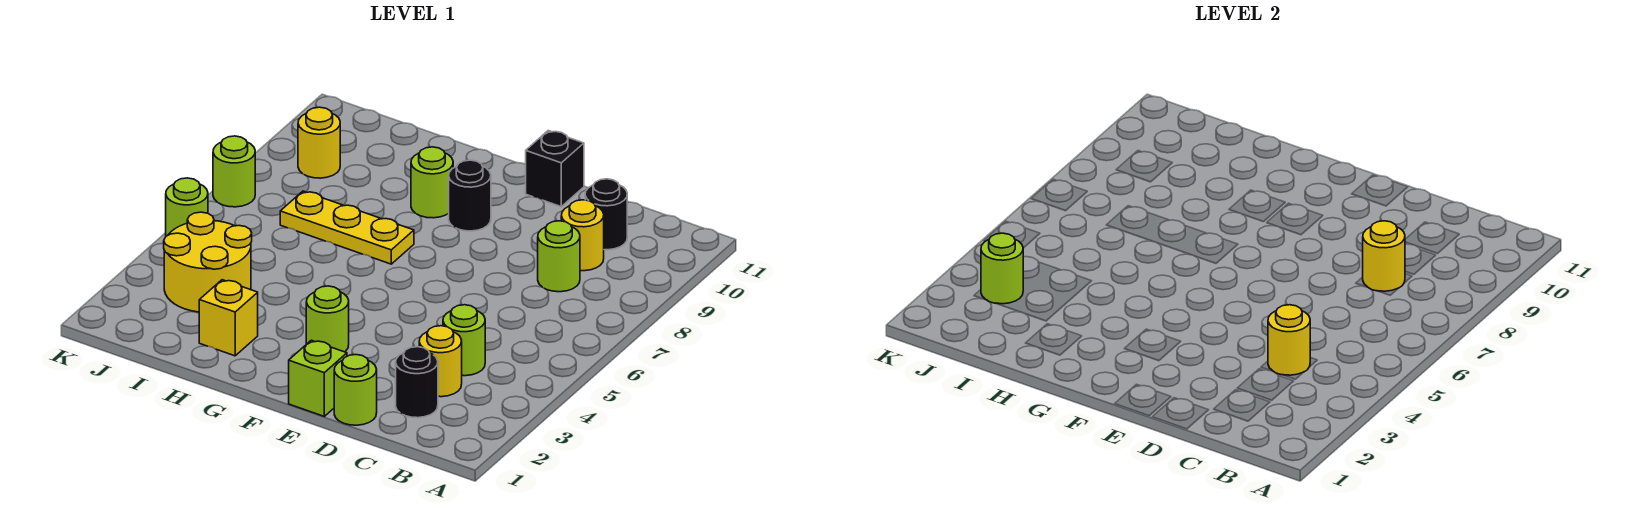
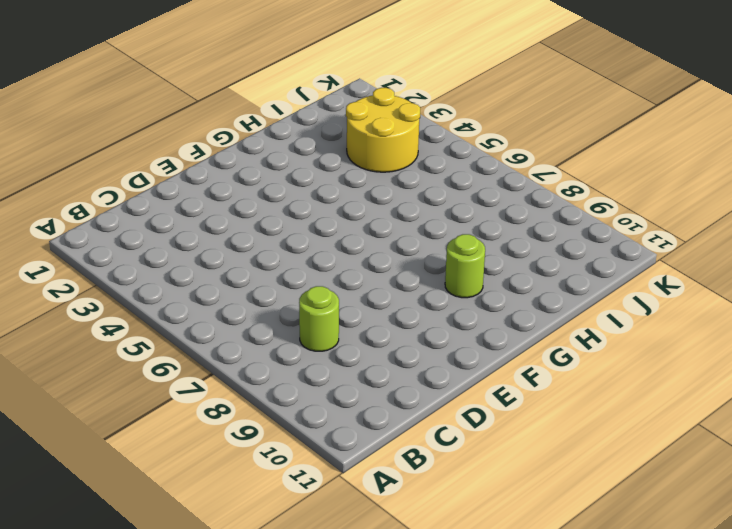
none -> black 1x1 round brick [396,347,438,418]
none -> yellow 1x1 round brick [419,326,462,397]
none -> lime 1x1 round brick [443,305,485,376]

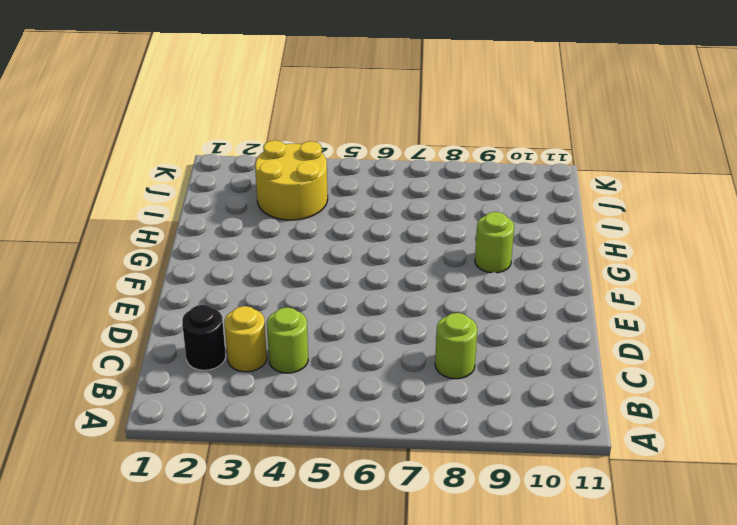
none -> yellow 1x1 round brick [561,200,604,271]
none -> black 1x1 round brick [585,179,627,250]
none -> lime 1x1 round brick [334,355,377,425]

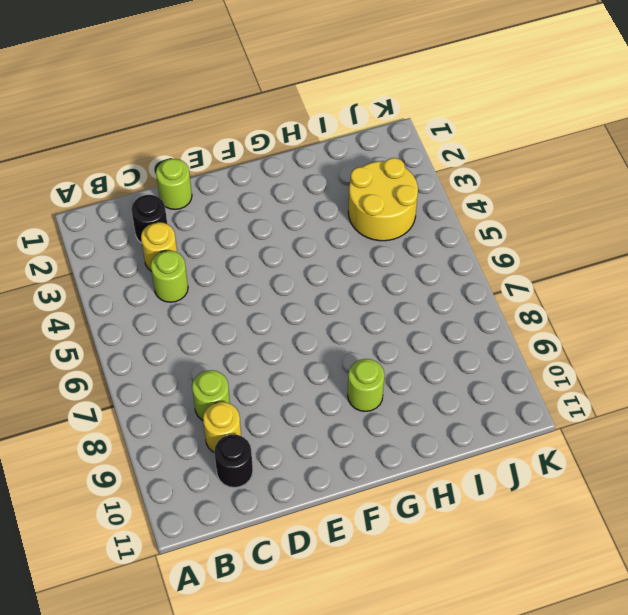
none -> lime 1x1 brick [289,340,347,416]
none -> black 1x1 brick [526,131,584,207]
none -> lime 1x1 round brick [306,286,349,352]

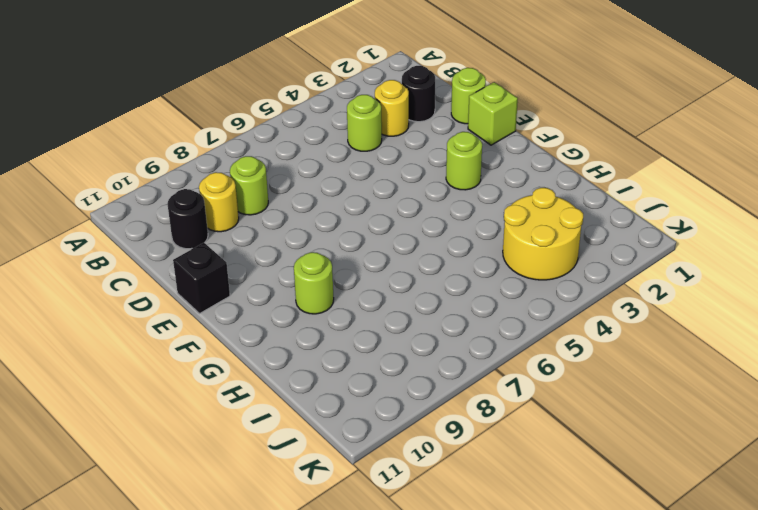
none -> black 1x1 round brick [449,160,491,231]
none -> yellow 1x3 plate [280,191,414,264]
none -> yellow 1x1 brick [199,280,258,356]

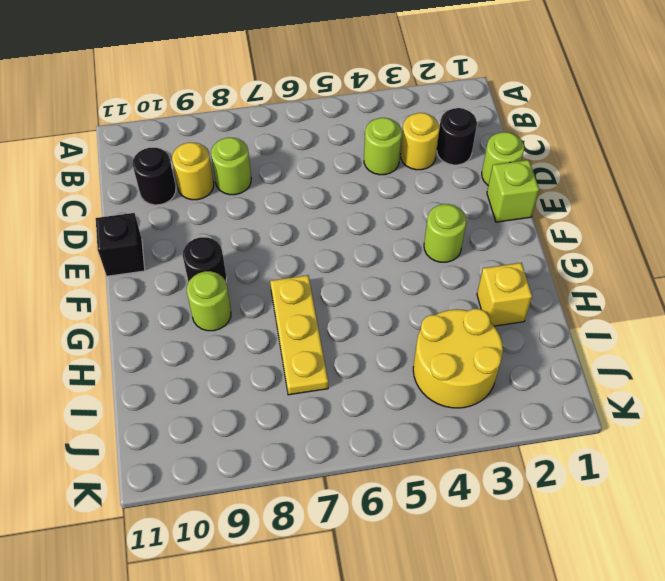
none -> yellow 1x1 round brick [298,107,340,178]
none -> lime 1x1 round brick [166,178,208,236]
none -> lime 1x1 round brick [213,136,255,207]

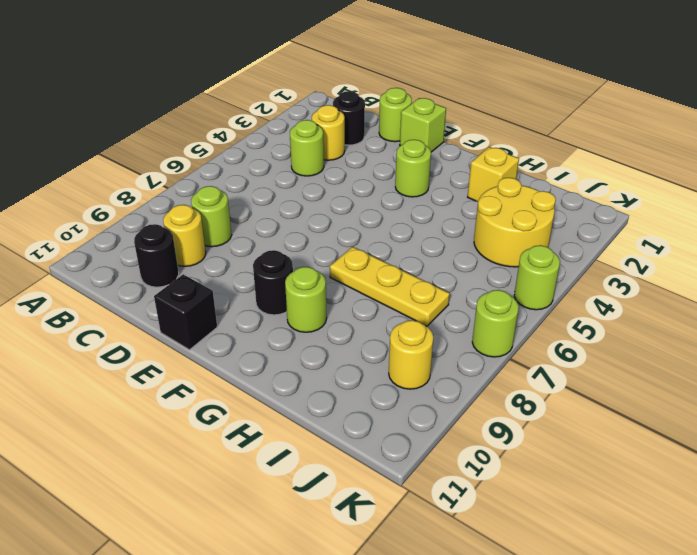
none -> yellow 1x1 round brick [1268,305,1310,375]
none -> yellow 1x1 round brick [1363,221,1405,291]
none -> lime 1x1 round brick [981,233,1023,304]

